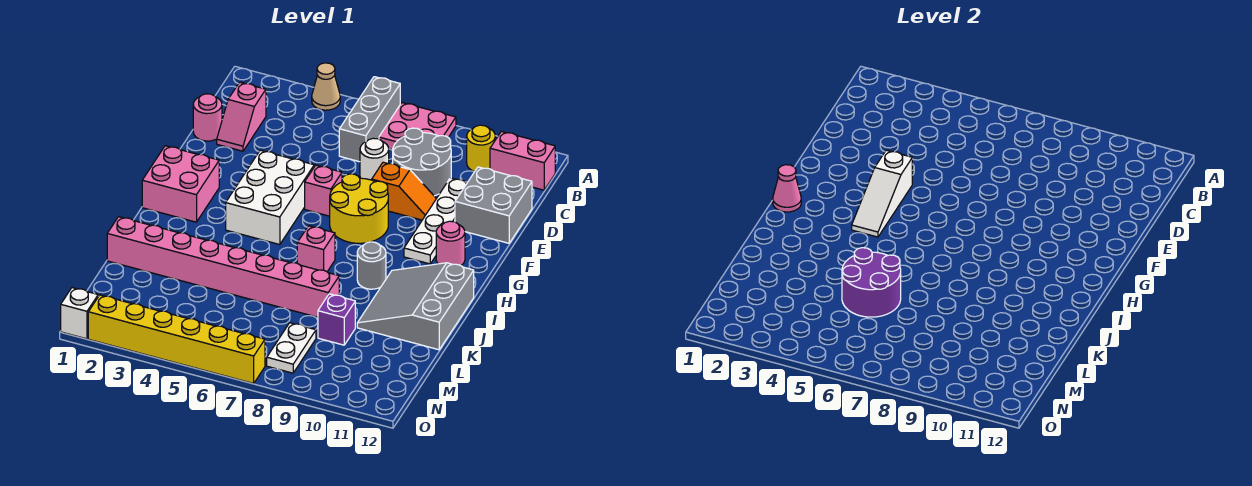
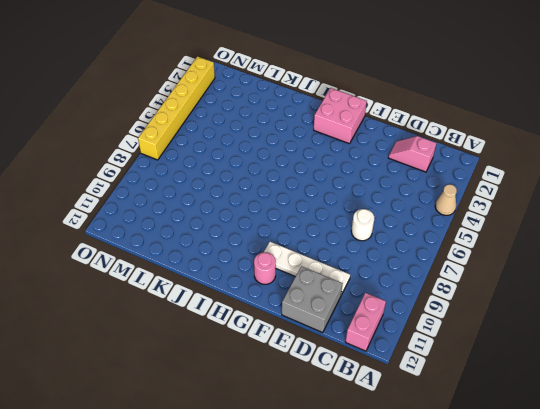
none -> grey 1x3 brick [339,77,400,162]
none -> pink 2x2 plate [379,103,456,150]
none -> yellow 1x1 round brick [467,125,495,172]

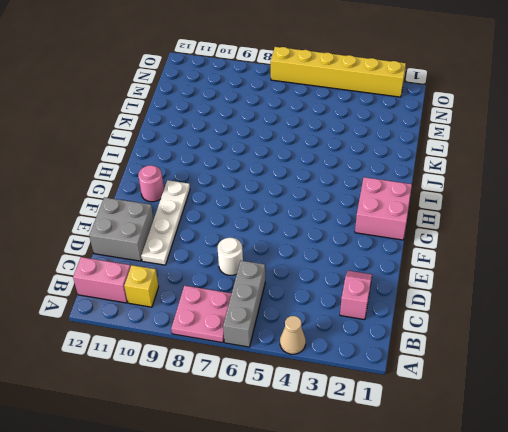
yellow 1x1 brick [124,265,159,307] -> yellow 1x1 round brick [467,125,495,172]
none -> grey 2x2 round brick [393,128,451,196]
none -> pink 1x1 round brick [193,94,222,141]
none -> orange 1x2 slope [372,162,436,220]

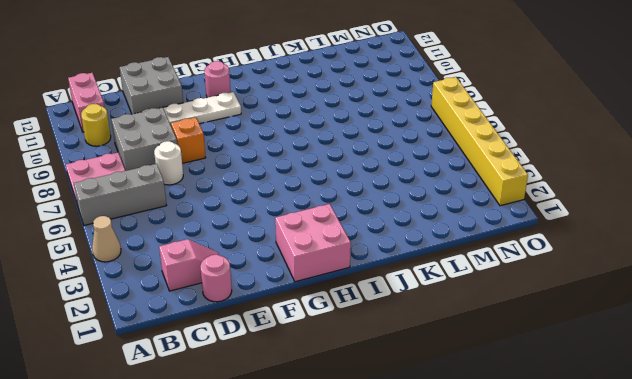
grey 2x2 brick [111,107,177,171] -> grey 2x2 round brick [393,128,451,196]
none -> white 2x3 brick [226,150,314,245]
none -> pink 1x1 brick [305,165,342,216]
none -> yellow 2x2 round brick [330,174,388,243]

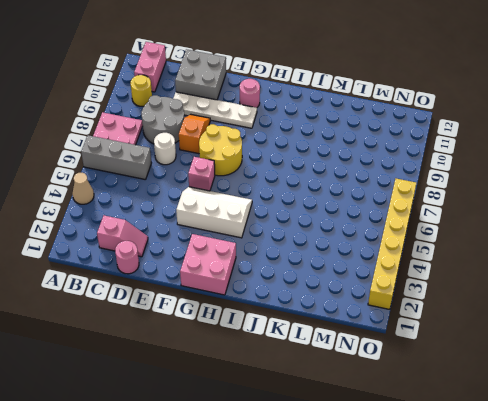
white 2x3 slope [176,187,252,238] -> white 2x3 brick [226,150,314,245]
none -> pink 1x1 brick [297,226,335,272]
none -> grey 1x1 round brick [357,242,386,289]
none -> grey 3x3 slope [357,263,474,350]

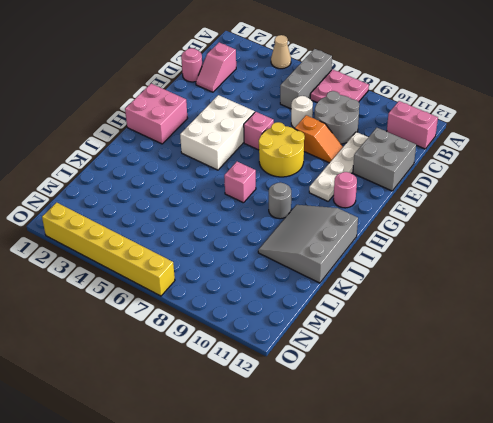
none -> yellow 1x1 round brick [467,125,495,172]
none -> pink 1x8 brick [107,217,339,317]
none -> purple 1x1 brick [318,294,355,345]

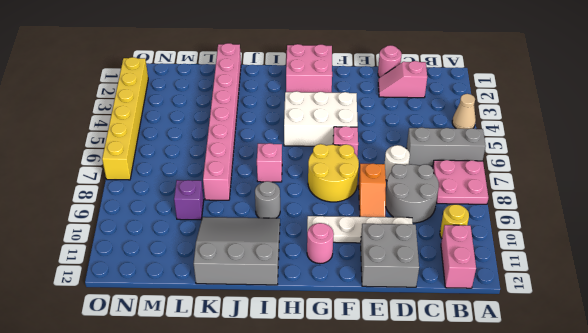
none -> white 1x2 plate [267,323,316,373]
none -> white 1x1 brick [61,288,98,339]
none -> white 1x3 slope [852,150,912,237]

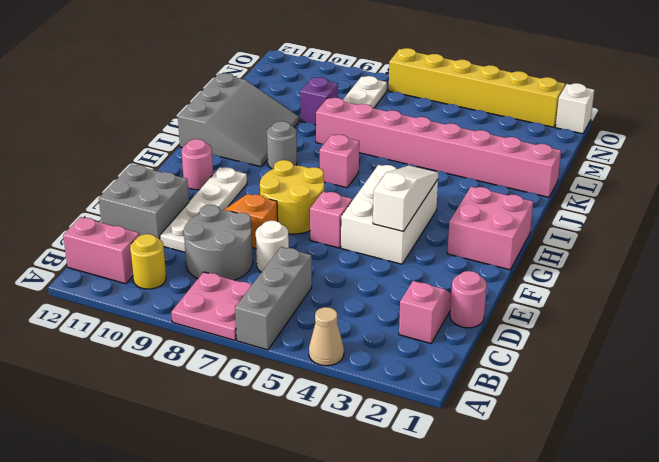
none -> pink 1x1 cone [773,165,801,212]
none -> purple 2x2 round brick [842,248,901,317]

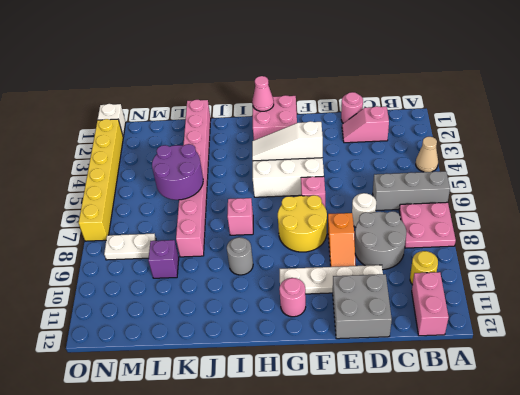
none -> grey 3x3 slope [357,263,474,350]

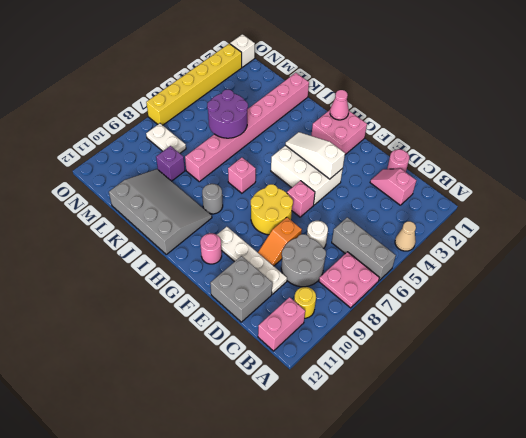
grey 3x4 slope [109,169,212,254] -> grey 3x3 slope [357,263,474,350]

